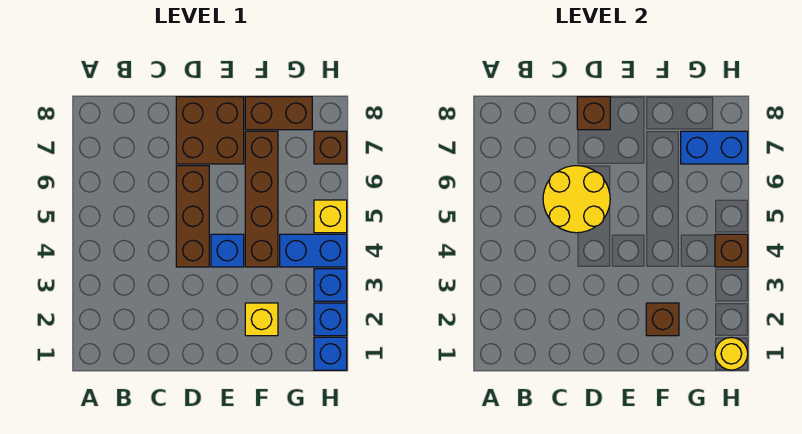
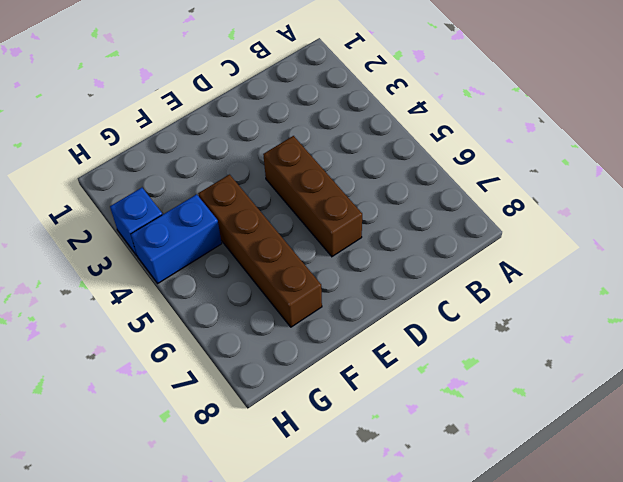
none -> brown 2x2 brick [176,97,244,164]
none -> blue 1x1 brick [211,234,244,267]
none -> yellow 1x1 brick [245,303,278,336]

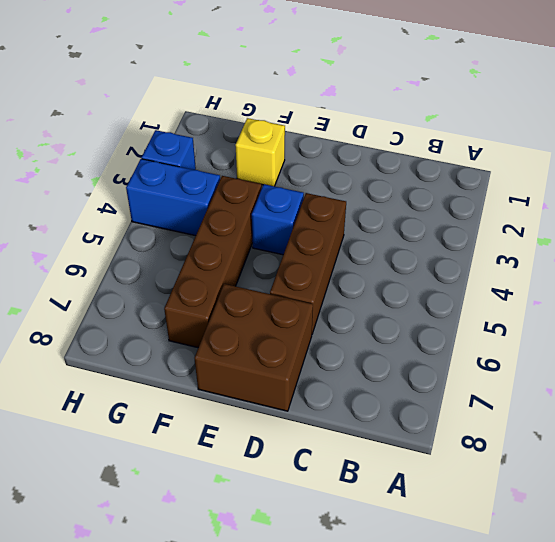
none -> brown 1x2 brick [245,97,312,130]
none -> blue 1x1 brick [314,337,347,370]
none -> blue 1x1 brick [314,303,347,336]

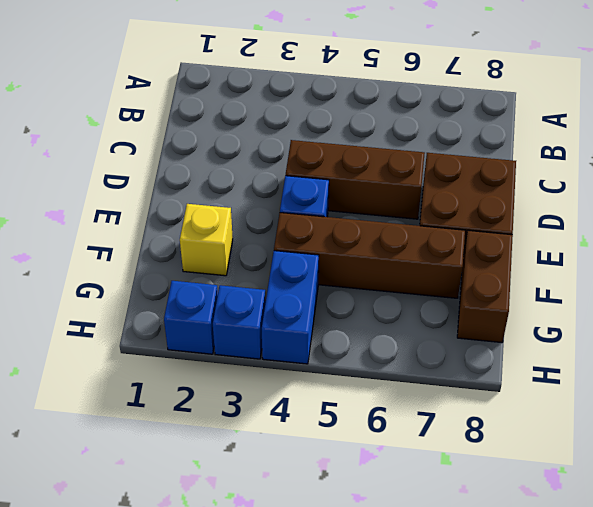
none -> blue 1x1 brick [314,337,347,370]
none -> yellow 1x1 brick [314,200,347,233]
none -> brown 1x1 brick [314,131,347,164]

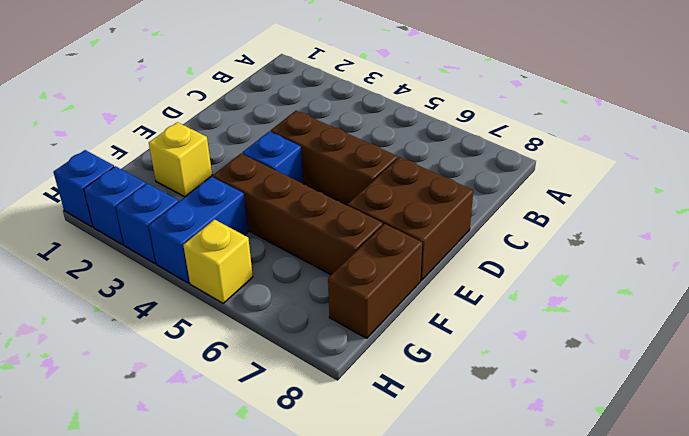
none -> brown 1x1 brick [314,131,347,164]
none -> yellow 2x2 round brick [543,166,610,233]
none -> brown 1x1 brick [577,97,610,130]

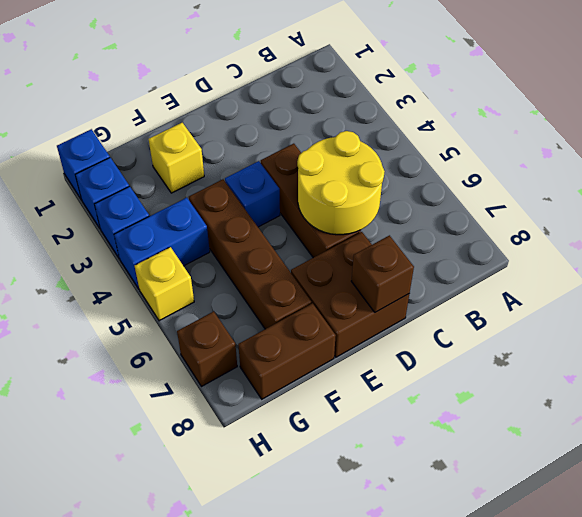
none -> brown 1x1 brick [646,303,679,336]
none -> blue 1x2 brick [681,131,748,164]
none -> yellow 1x1 round brick [715,337,748,370]

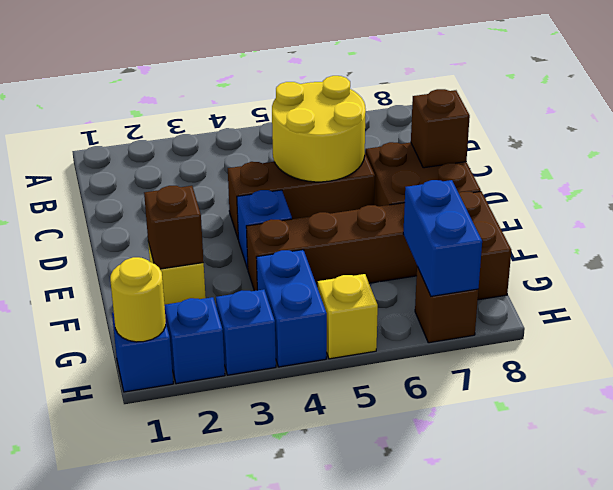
none -> brown 1x1 brick [715,234,748,267]

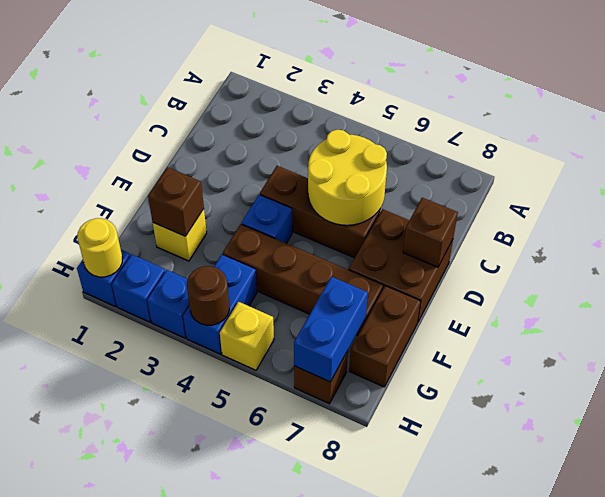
brown 1x1 round brick [187,266,229,325] -> brown 1x1 brick [715,234,748,267]

